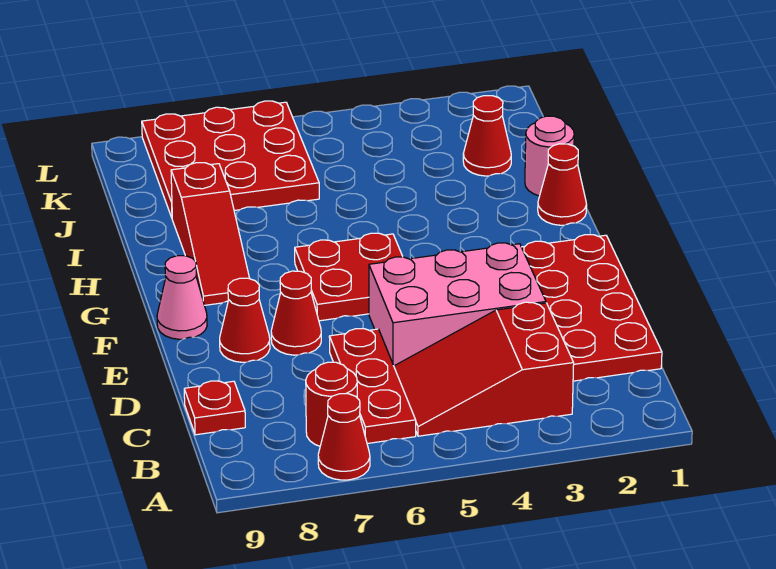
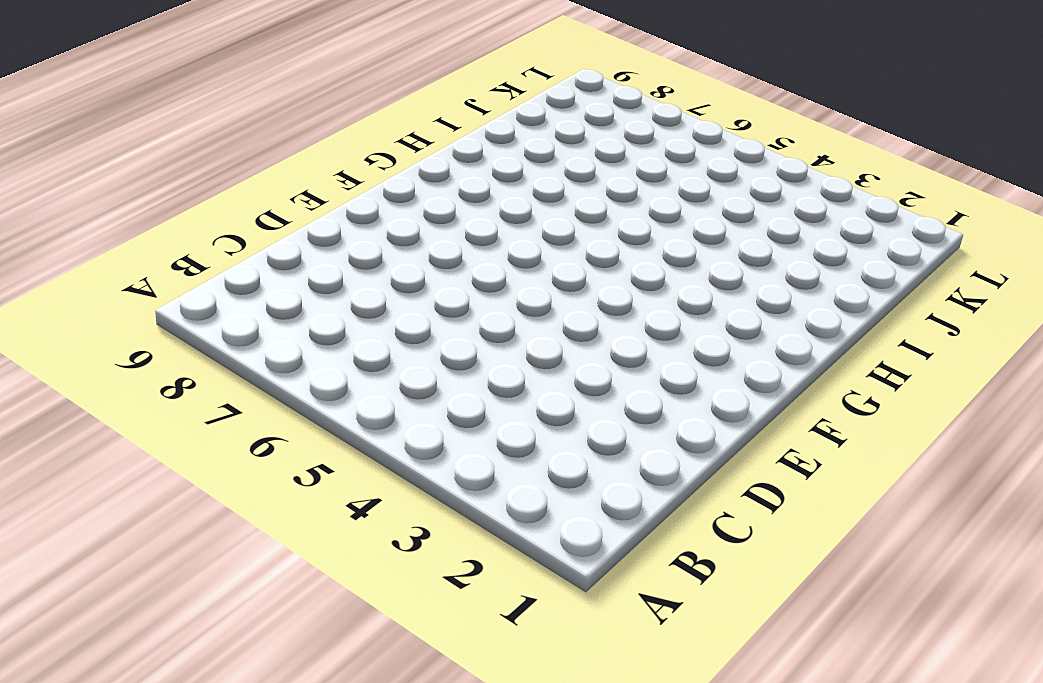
none -> red 1x1 cone [318,394,370,480]
none -> red 2x3 slope [394,302,574,436]
none -> red 1x3 plate [329,329,416,444]

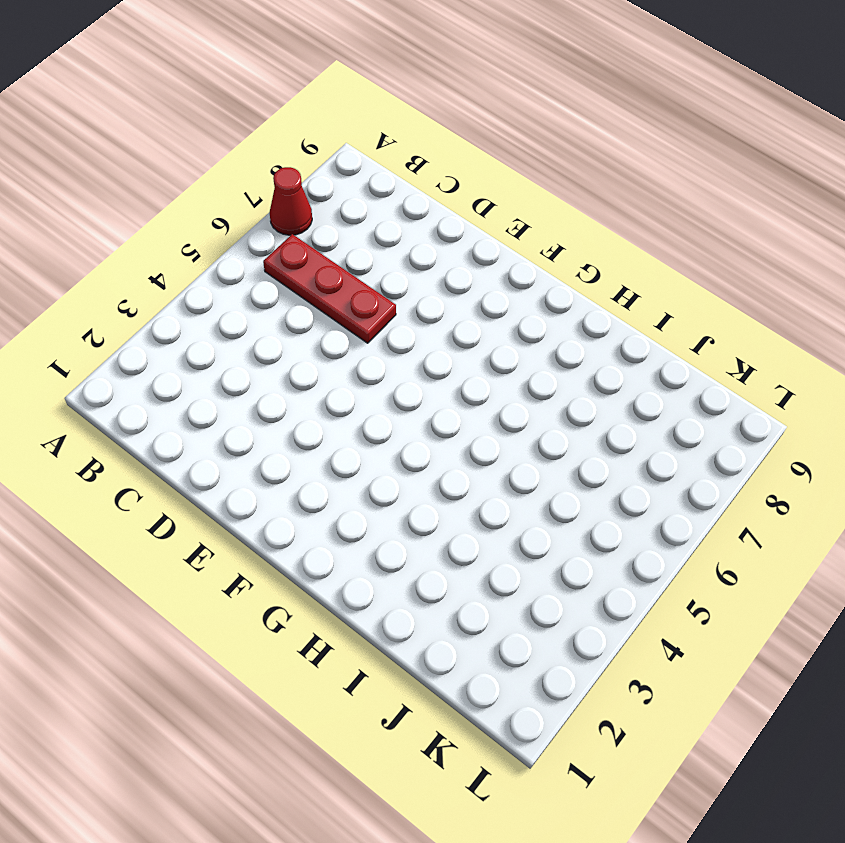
none -> red 2x3 slope [394,302,574,436]
none -> red 1x1 round brick [306,362,357,446]
none -> red 2x4 plate [522,235,662,381]

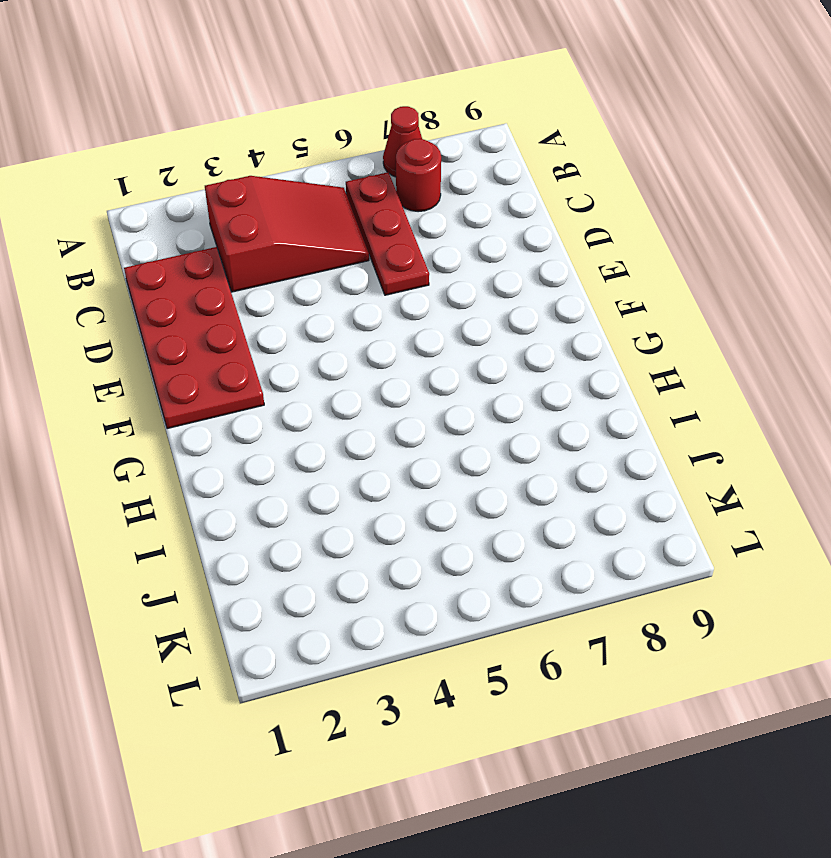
none -> red 1x1 plate [184,381,245,435]
none -> pink 2x3 brick [369,243,546,366]
none -> red 1x1 cone [271,271,321,355]

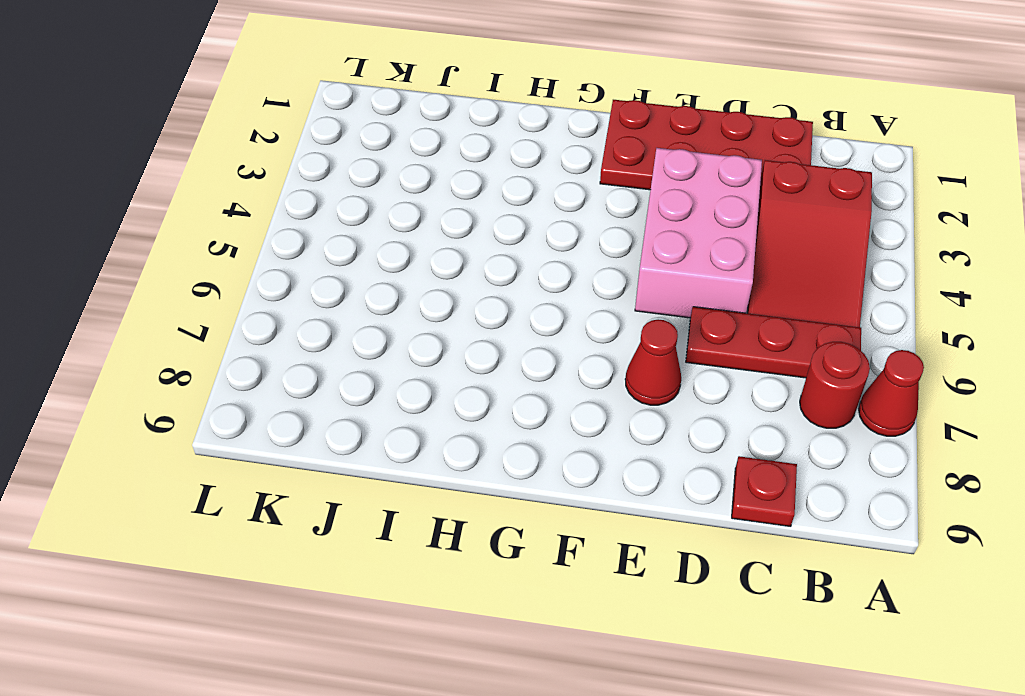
none -> red 1x1 cone [220,278,270,362]
none -> red 2x2 plate [295,233,403,321]
none -> pink 1x1 cone [157,256,207,339]

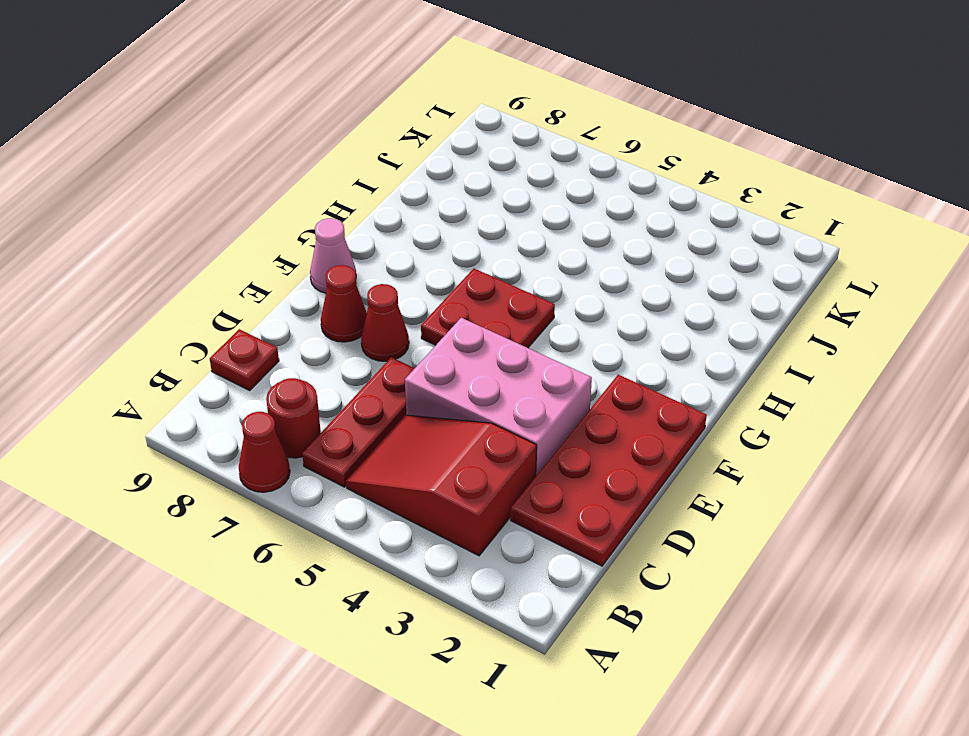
none -> red 1x3 slope [171,163,250,305]
none -> red 1x1 cone [538,144,587,225]
none -> pink 1x1 round brick [525,116,574,196]

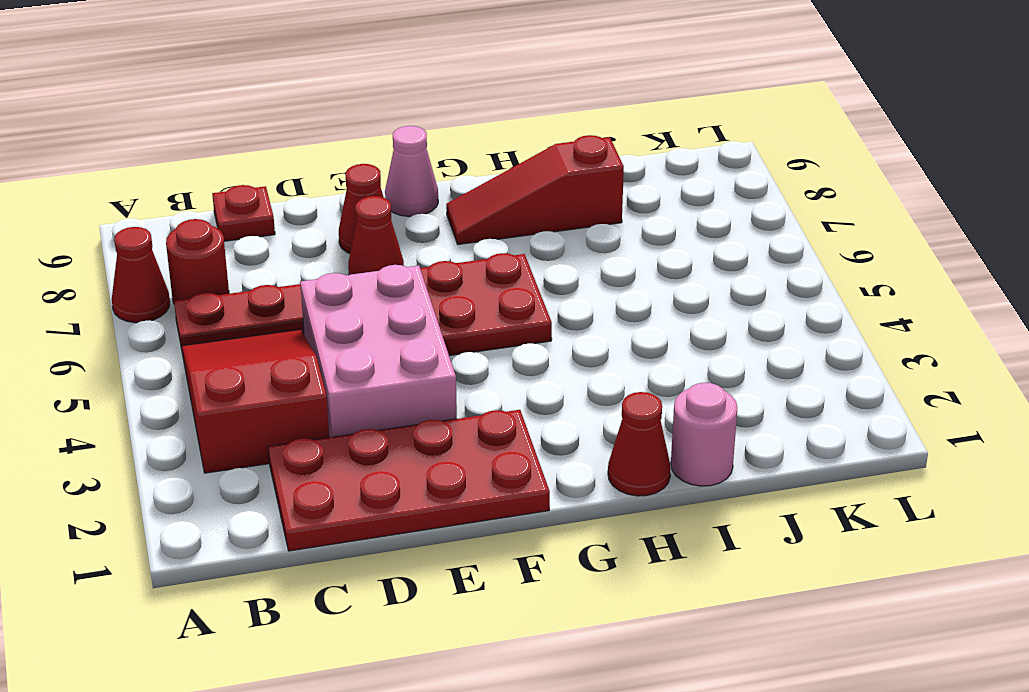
none -> red 1x1 cone [463,96,511,176]
none -> red 3x3 plate [142,101,319,218]

